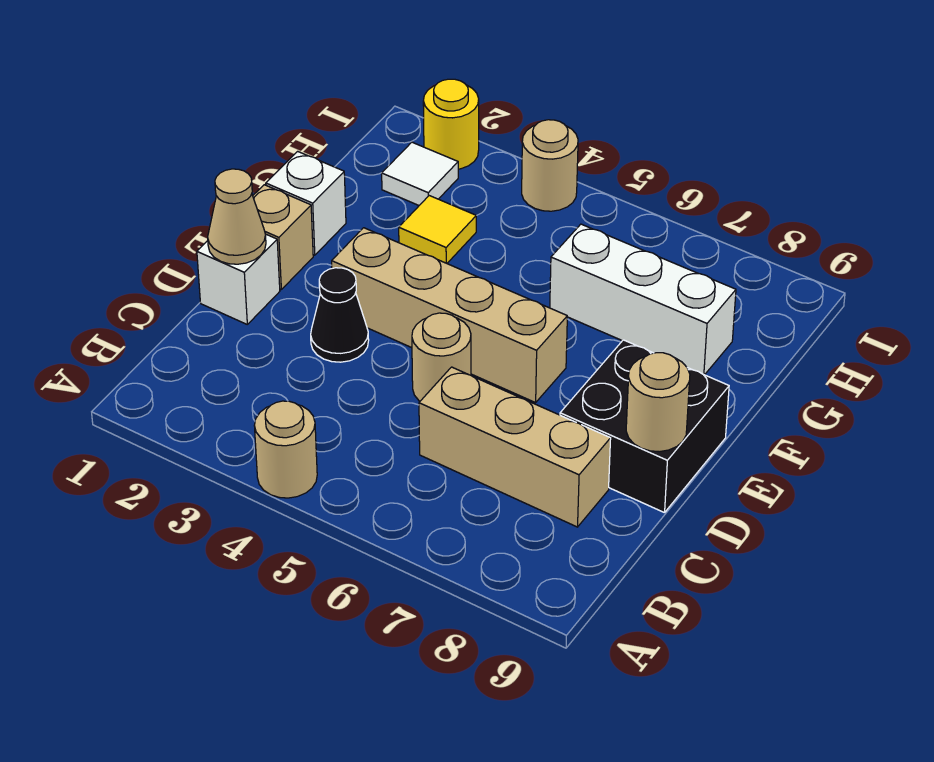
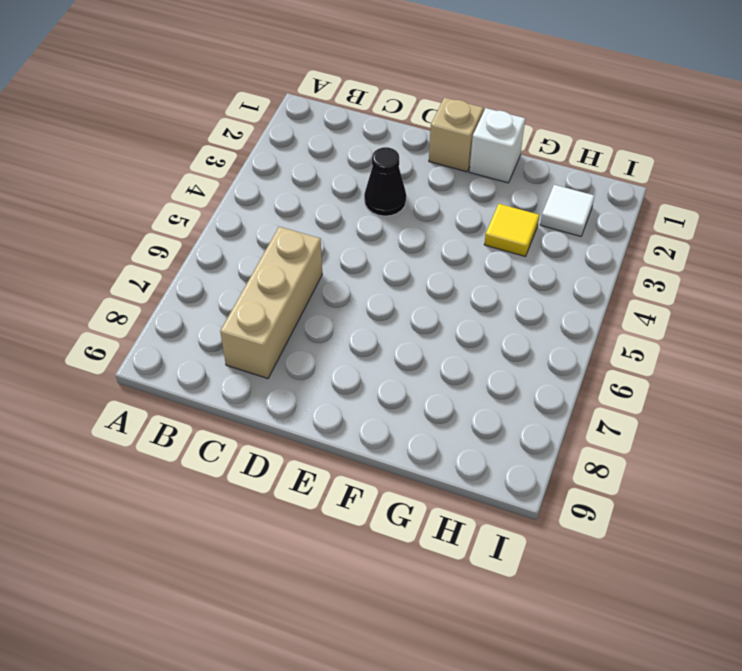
none -> tan 1x1 round brick [254,401,317,498]
none -> white 1x1 brick [197,234,280,324]
none -> tan 1x1 round brick [412,313,471,401]

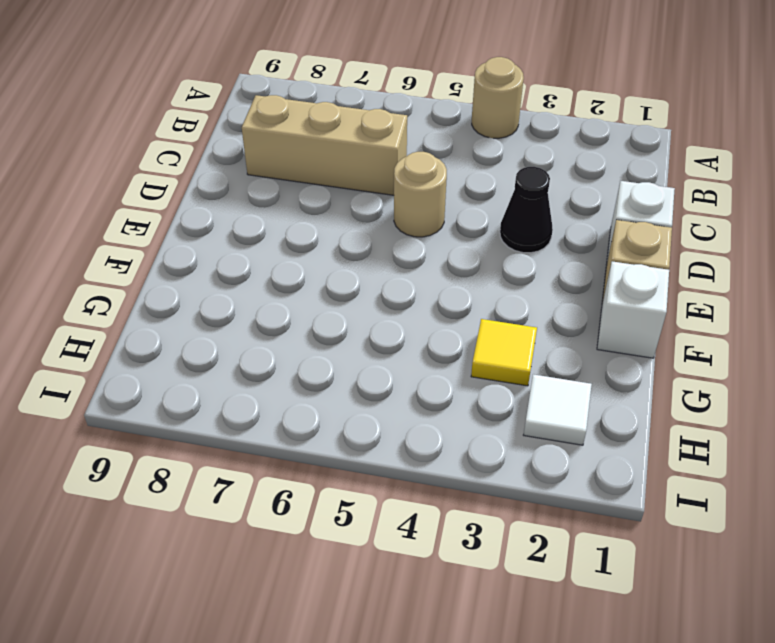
none -> black 2x2 brick [560,340,729,513]
none -> tan 1x4 brick [332,228,567,403]
none -> white 1x3 brick [550,224,736,375]

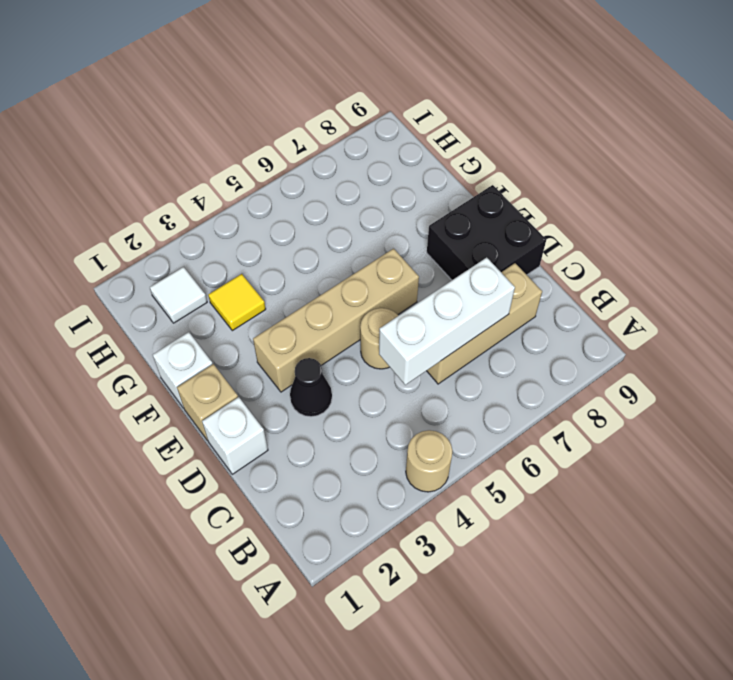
white 1x3 brick [379,257,515,385] -> white 1x3 brick moved to [550,224,736,375]
none -> yellow 1x1 round brick [423,79,479,169]
none -> tan 1x1 round brick [522,120,578,211]
none -> tan 1x1 cone [208,169,266,264]

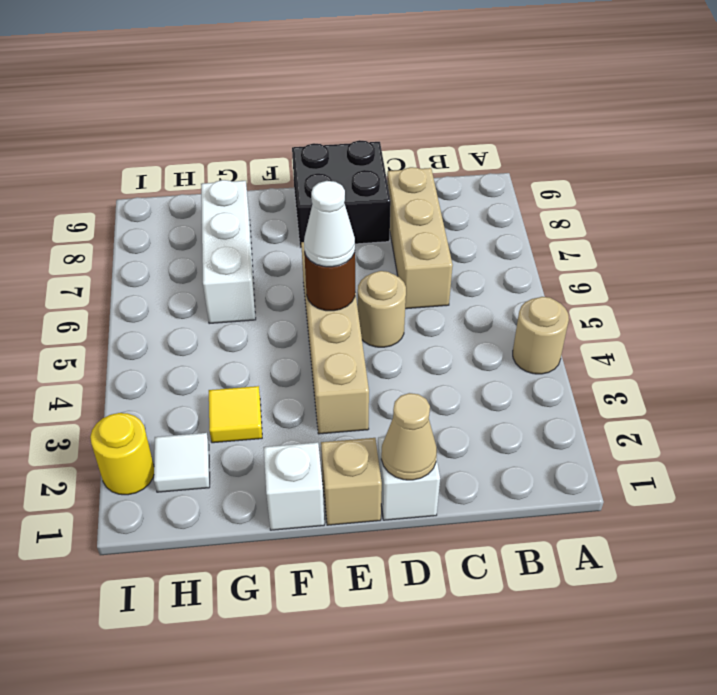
brown 1x1 round brick [304,252,355,311] -> none
white 1x1 cone [304,181,355,267] -> none
none -> black 1x1 cone [311,268,369,362]
none -> tan 1x1 round brick [522,120,578,211]
none -> tan 1x1 round brick [626,353,690,452]

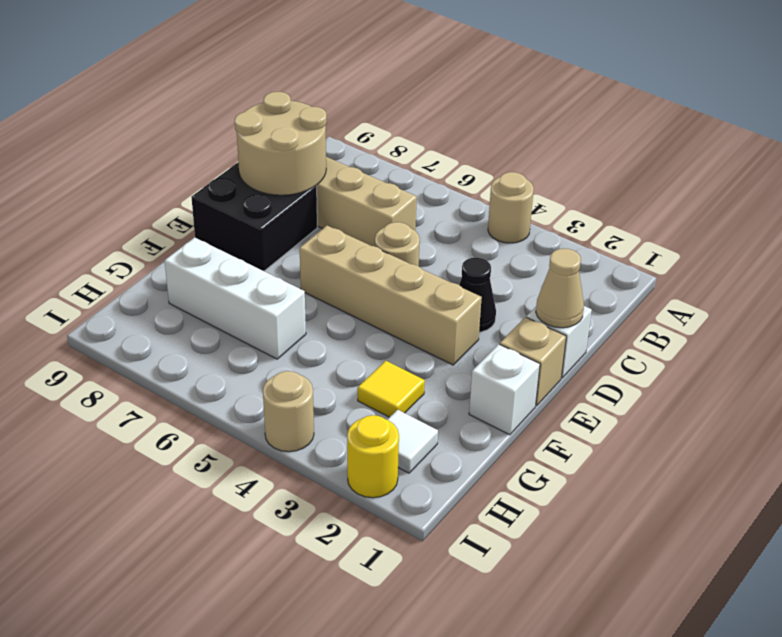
tan 2x2 round brick [235,92,327,195] -> tan 1x1 round brick [626,353,690,452]

